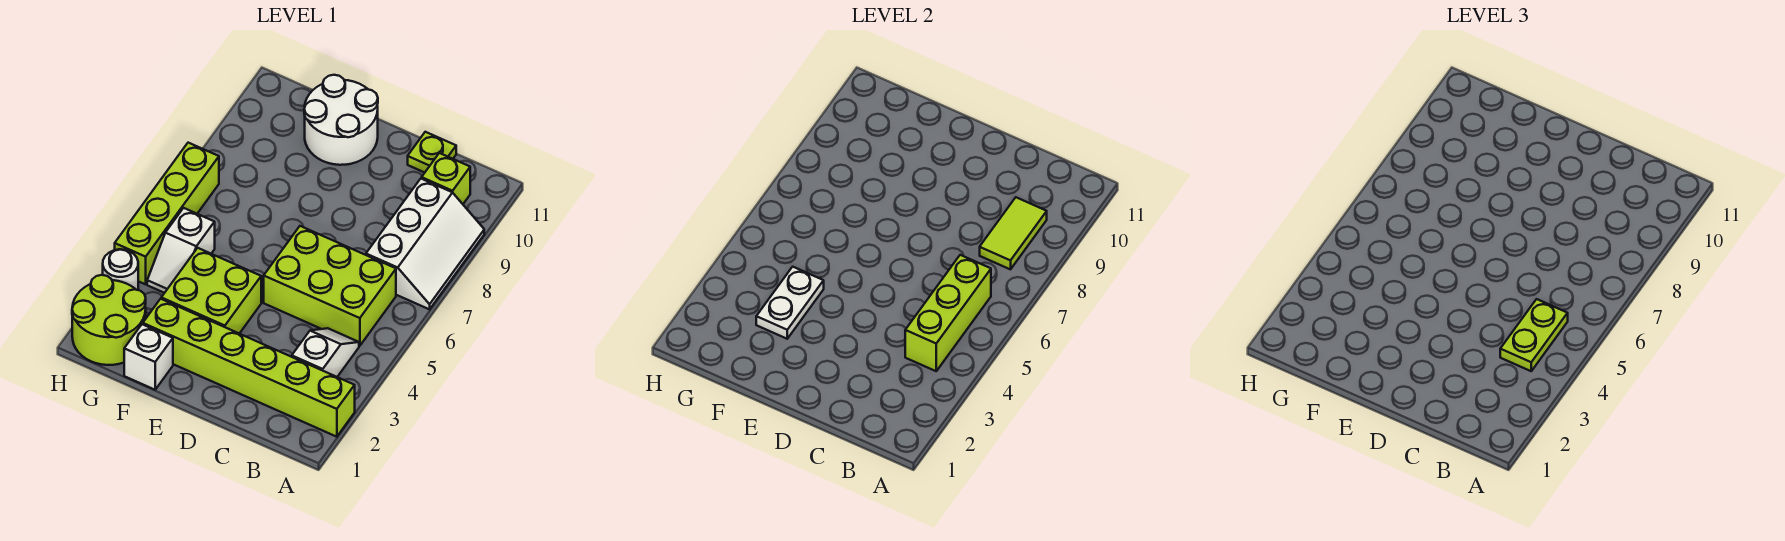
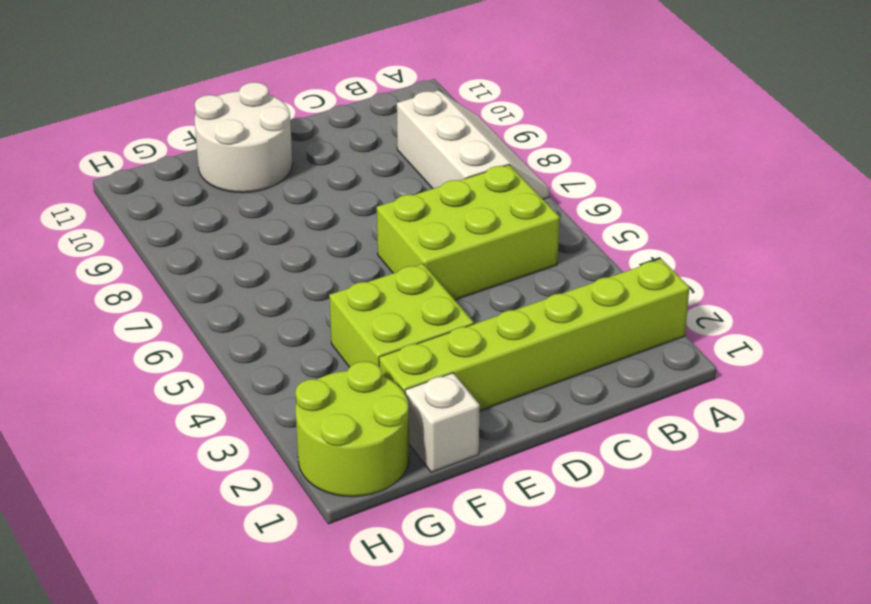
none -> white 1x2 slope [292,328,359,377]
none -> lime 1x1 brick [422,153,470,204]
none -> lime 1x1 plate [408,132,456,173]

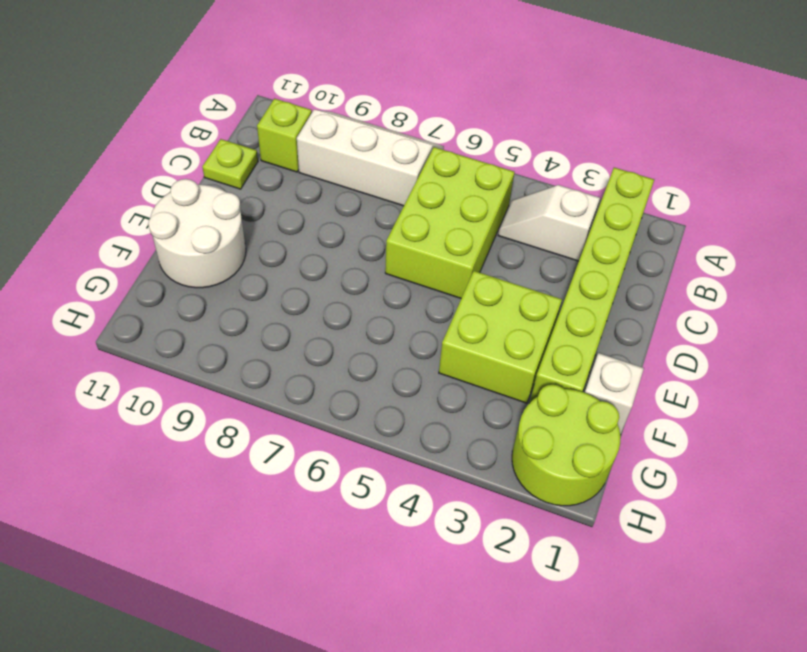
none -> white 1x2 slope [147,208,215,293]
none -> white 1x1 round brick [103,249,138,290]
none -> lime 1x4 brick [115,143,219,284]

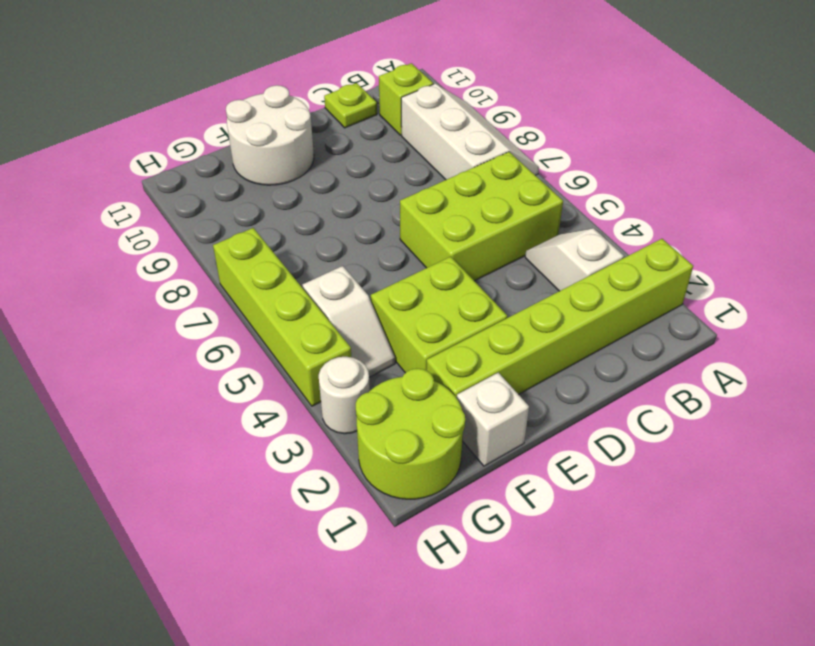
none -> lime 1x3 brick [905,255,991,371]
none -> lime 1x2 tile [980,197,1047,269]
none -> white 1x2 plate [756,267,824,339]

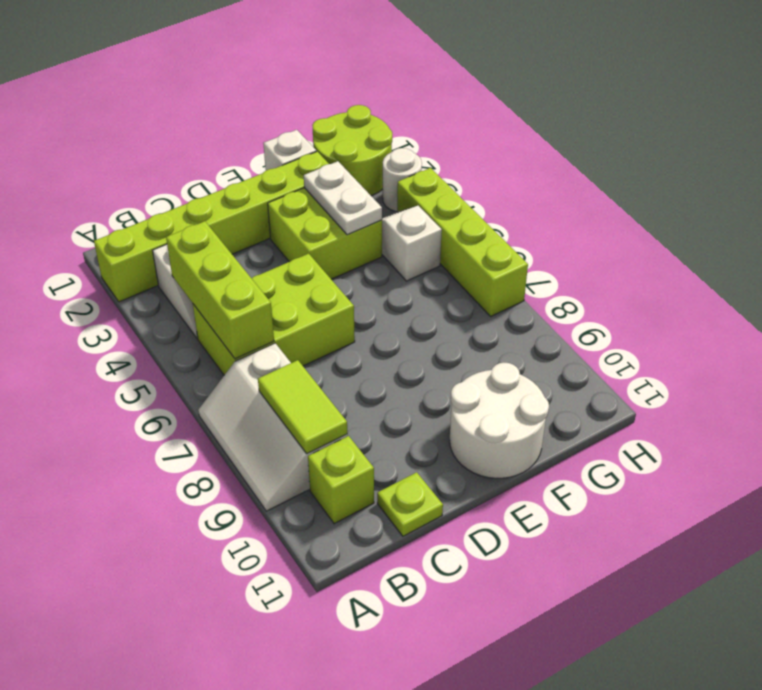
none -> lime 1x2 plate [1500,299,1568,371]

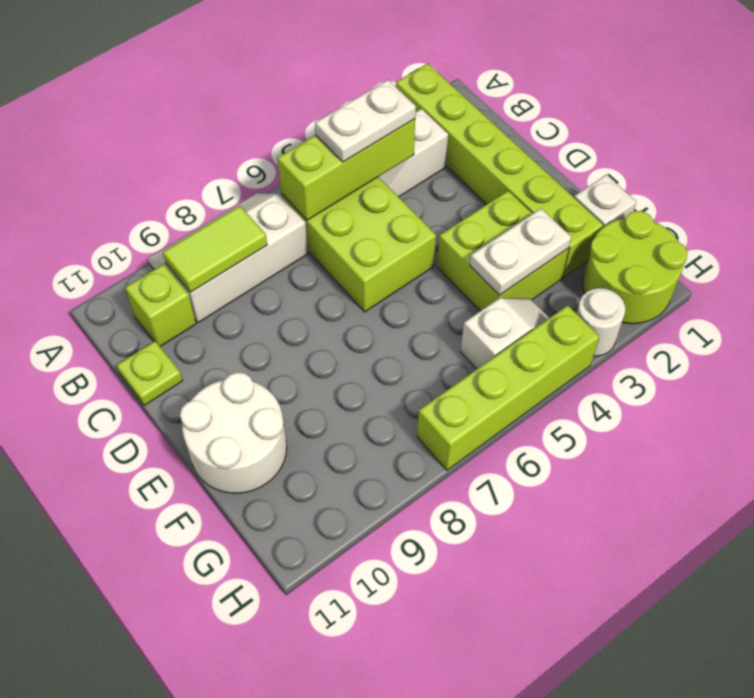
white 1x2 plate [315,80,416,162] -> lime 1x2 plate [1500,299,1568,371]

